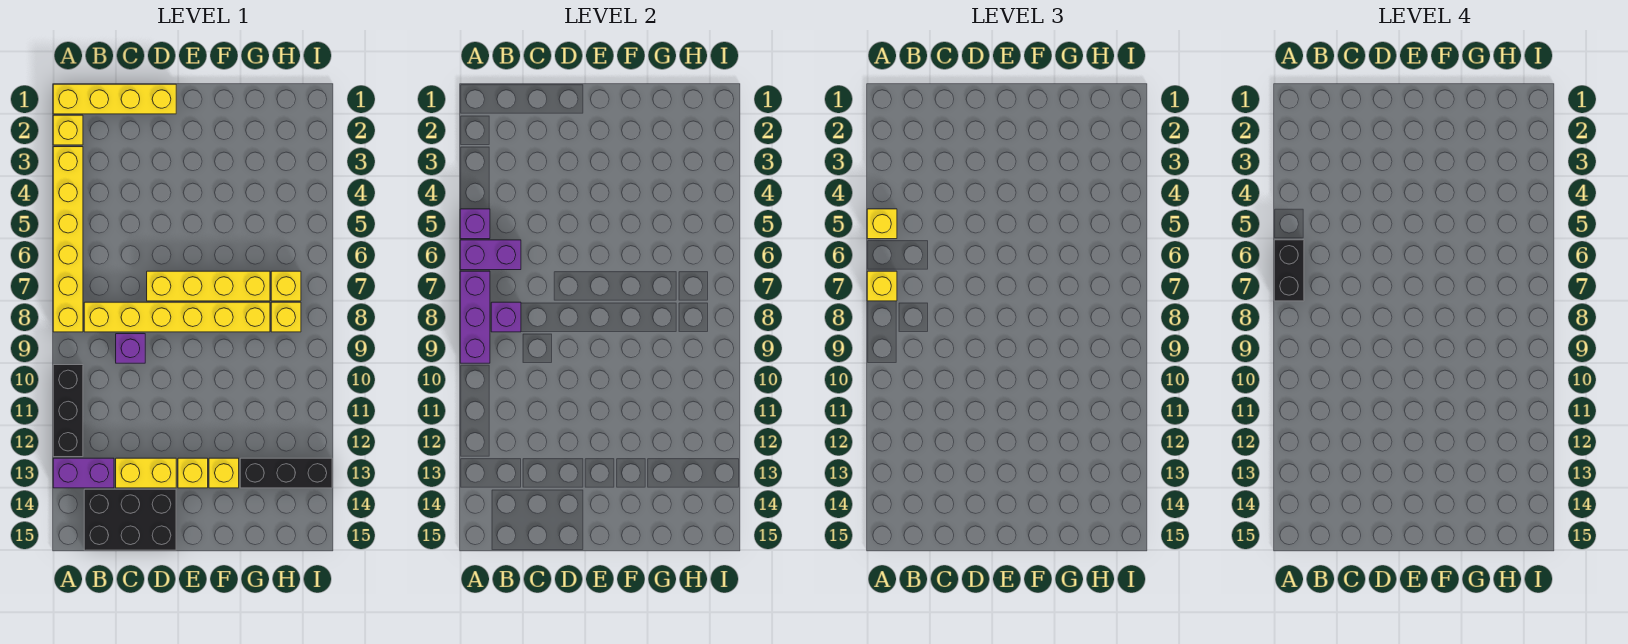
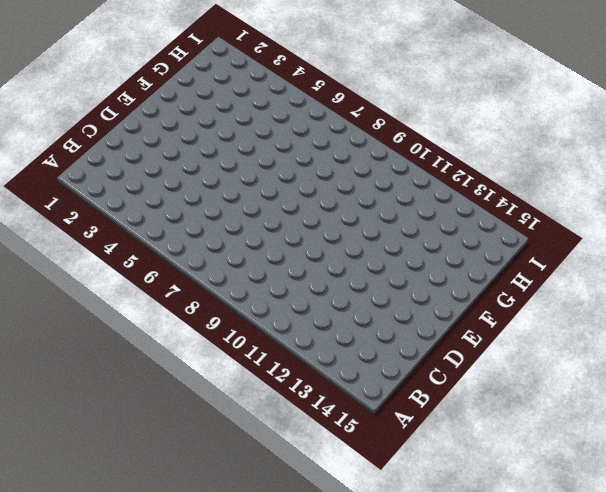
none -> yellow 1x4 brick [53,84,176,114]
none -> yellow 1x1 brick [53,115,83,145]
none -> yellow 1x6 brick [53,147,83,332]

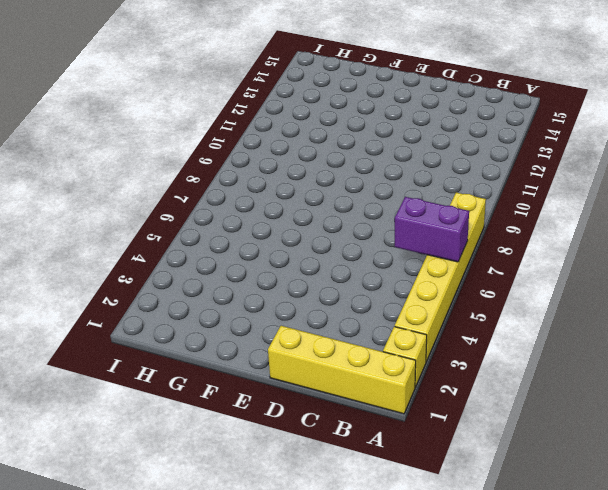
none -> black 1x3 brick [53,365,83,457]
none -> purple 1x2 brick [53,458,114,488]
none -> yellow 1x6 brick [84,302,270,332]

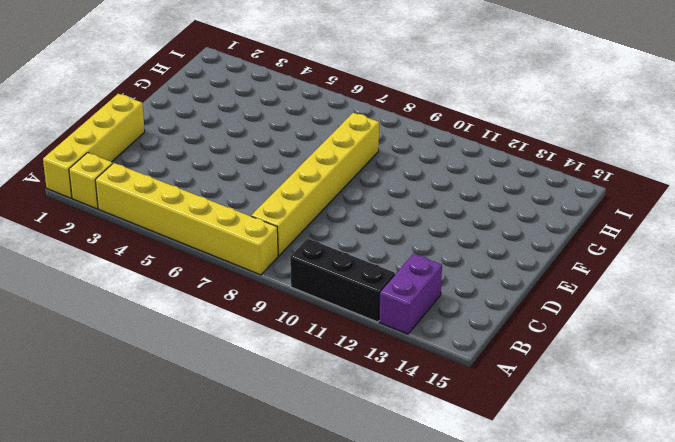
none -> black 2x3 brick [84,489,176,550]
none -> purple 1x1 brick [116,334,145,363]
none -> yellow 1x2 brick [116,458,176,488]

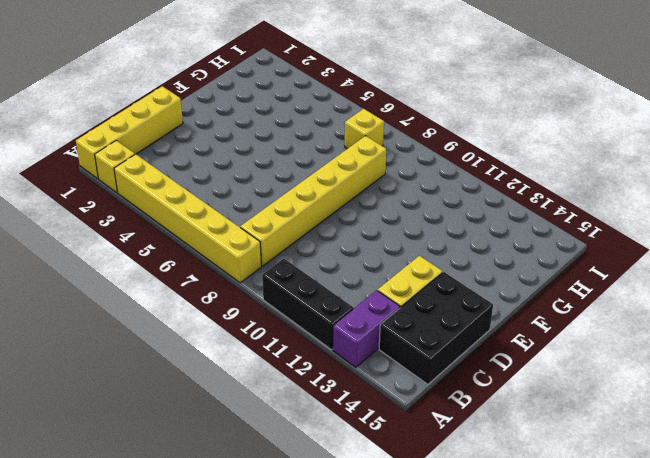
none -> purple 1x1 brick [116,334,145,363]
none -> yellow 1x4 brick [147,271,270,301]
none -> yellow 1x1 brick [178,458,208,488]

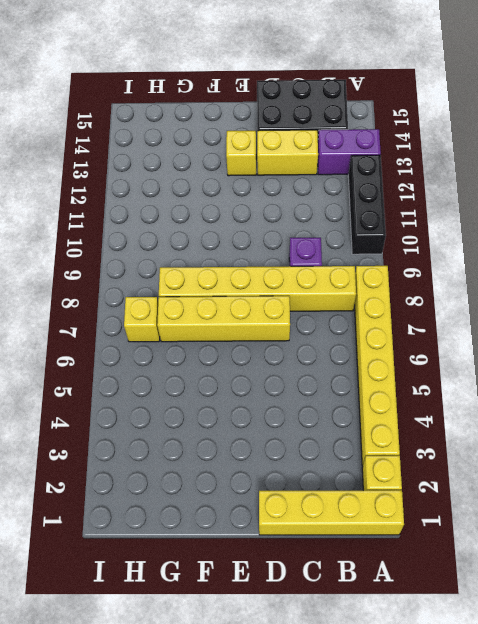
none -> yellow 1x1 brick [209,458,239,488]
none -> black 1x3 brick [240,458,332,488]
none -> yellow 1x1 brick [271,302,301,332]

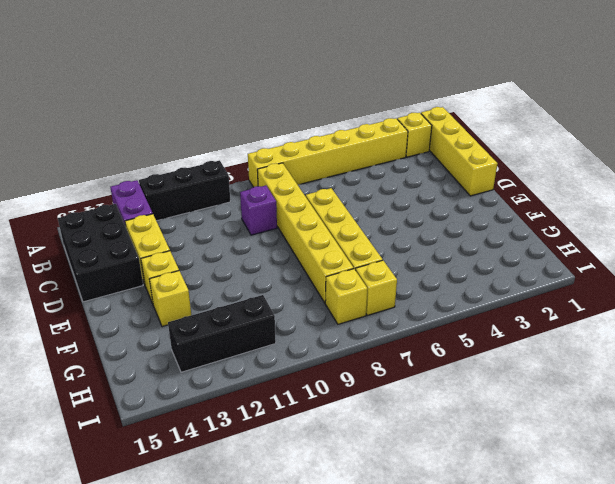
black 1x3 brick [168,295,276,372] -> black 1x3 brick turned to [240,458,332,488]
none -> purple 1x1 brick [460,209,490,239]
none -> purple 1x2 brick [460,240,521,270]
none -> purple 1x3 brick [460,271,490,363]

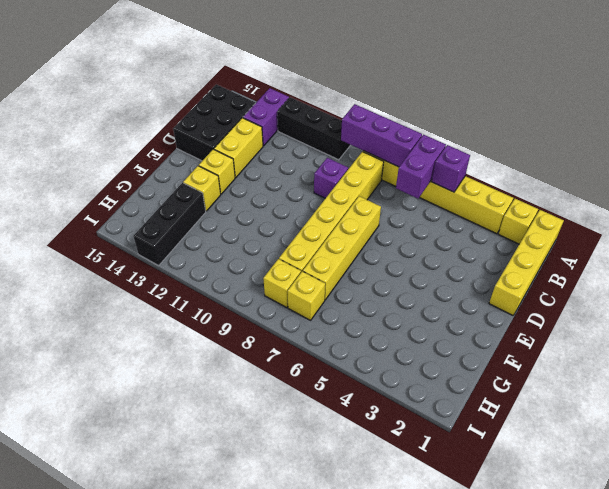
none -> purple 1x1 brick [491,302,521,332]
none -> yellow 1x1 brick [867,209,897,239]
none -> yellow 1x1 brick [867,271,897,301]

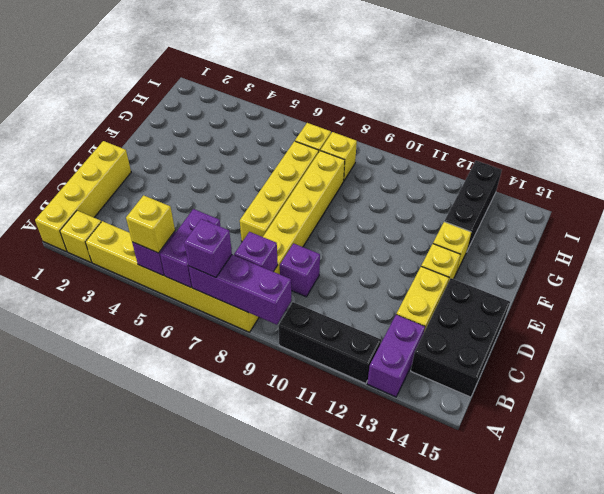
purple 1x1 brick [184,219,232,278] -> yellow 1x1 brick [867,271,897,301]
none -> black 1x2 brick [1274,240,1304,301]

